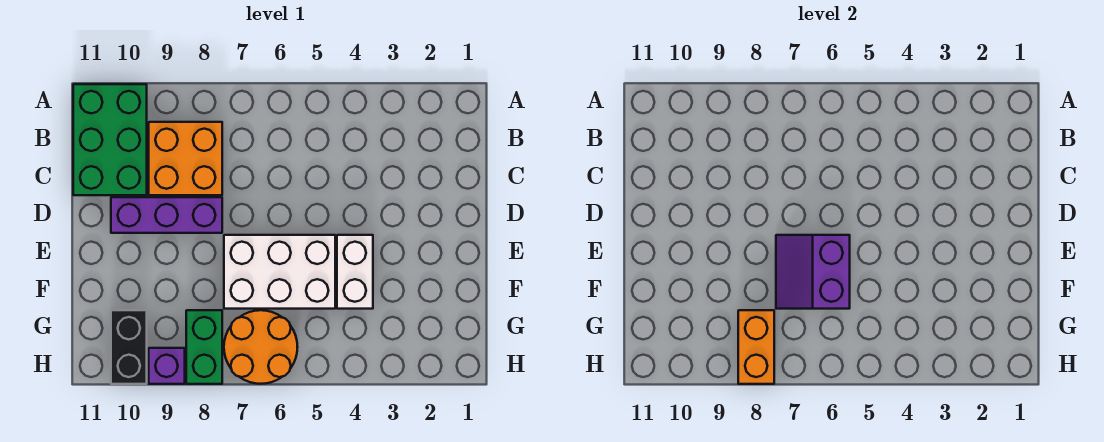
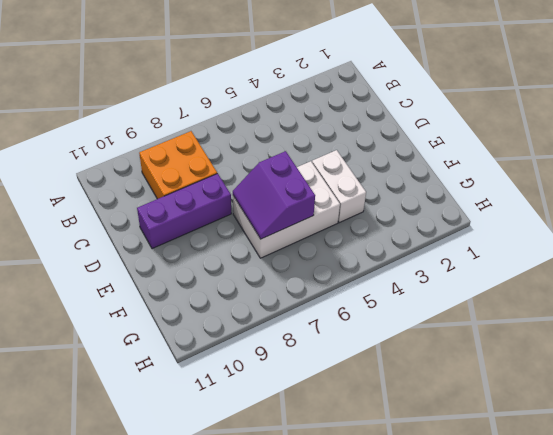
none -> green 2x3 brick [73,84,147,195]
none -> orange 2x2 round brick [224,310,297,384]

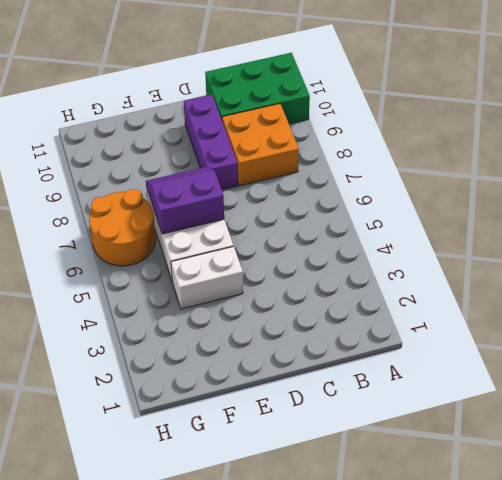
none -> green 1x2 brick [186,310,222,384]
none -> black 1x2 brick [111,310,147,384]

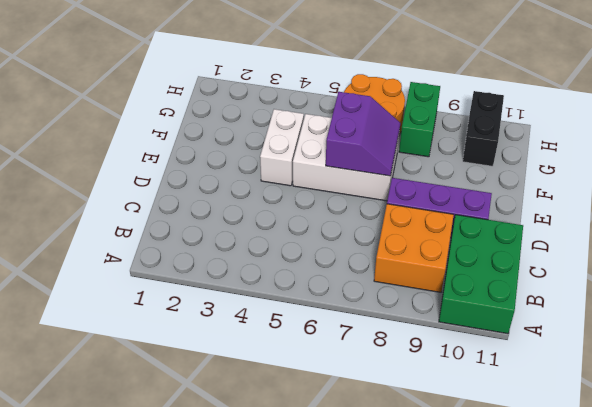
none -> purple 1x1 brick [149,348,185,384]
none -> orange 1x2 brick [738,310,774,384]

